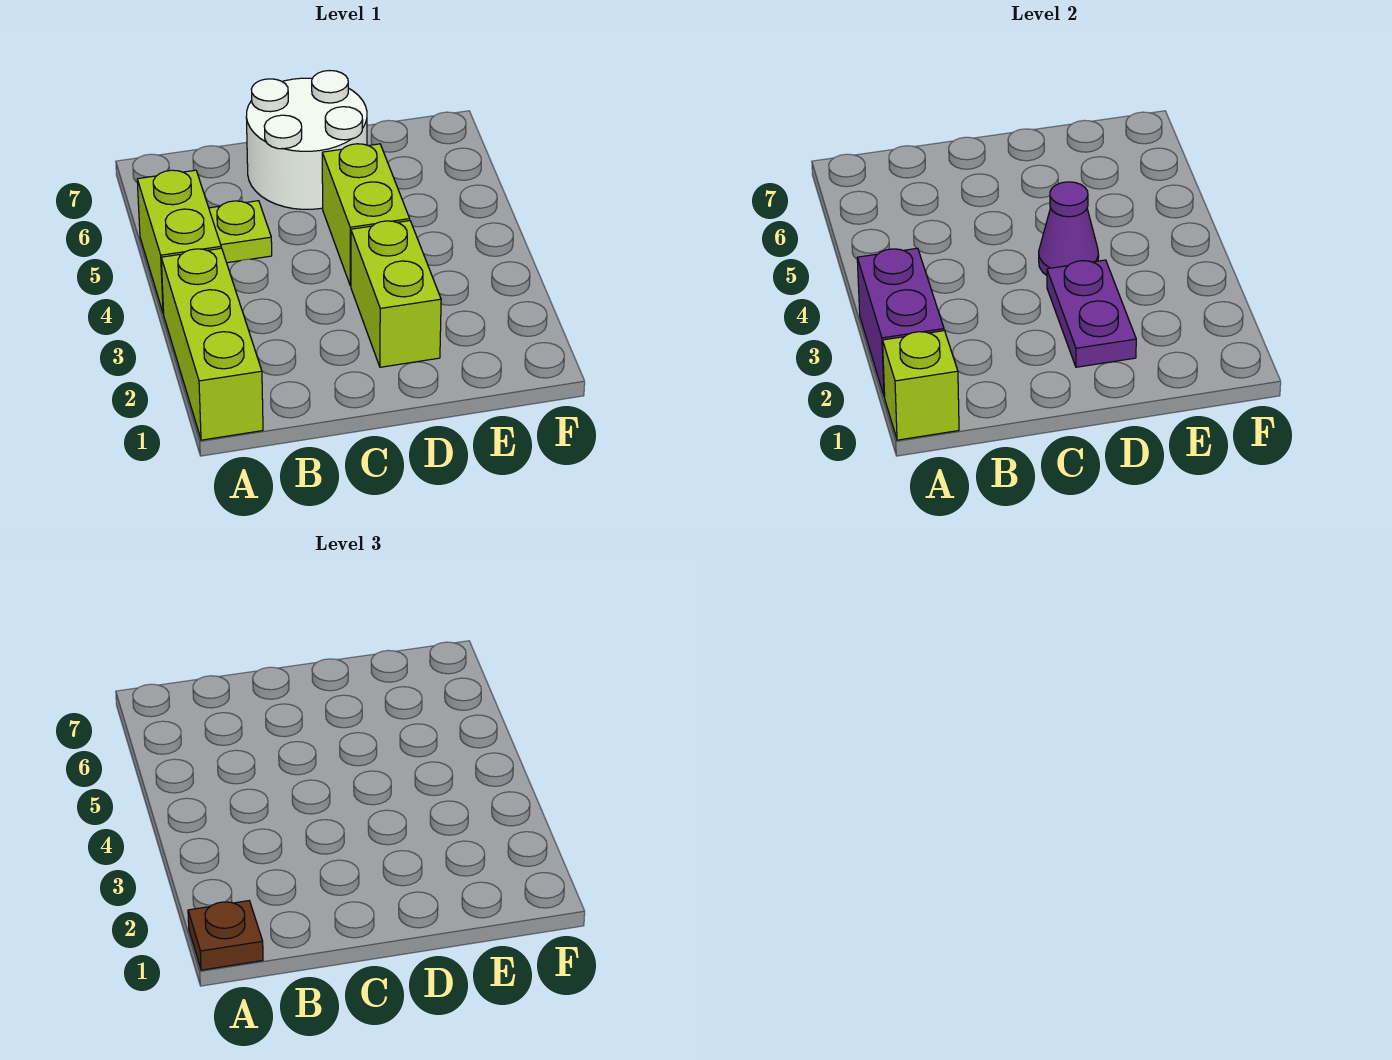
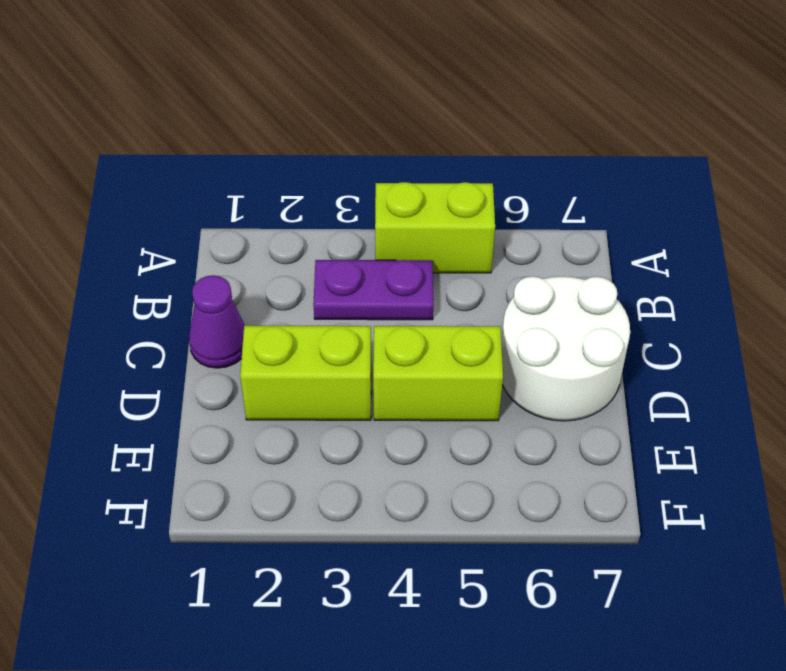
purple 1x2 plate [313,260,433,320] -> purple 1x2 plate moved to [1047,260,1136,367]
purple 1x1 cone [189,275,245,368] -> purple 1x1 cone moved to [1039,182,1099,275]
none -> lime 1x3 brick [161,248,263,440]
none -> lime 1x1 plate [209,201,272,263]

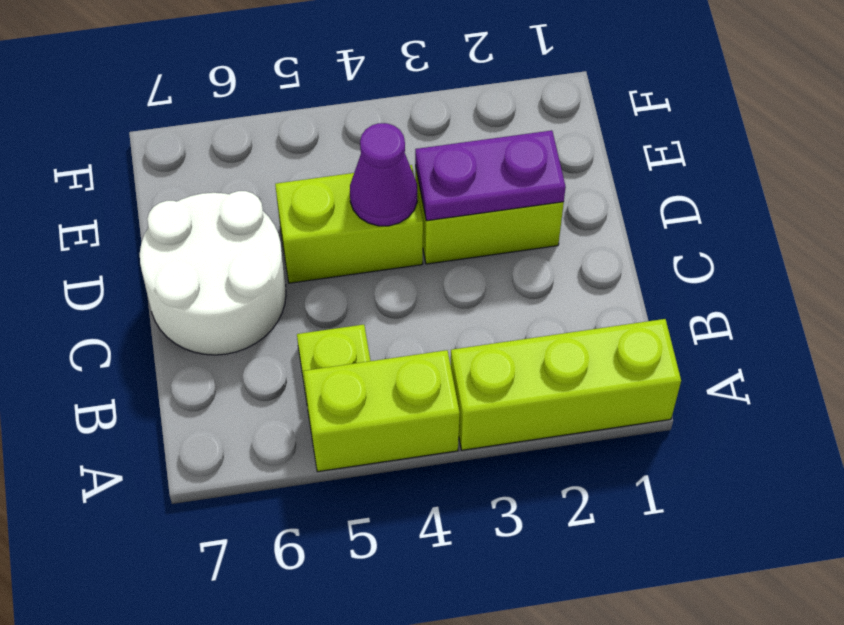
none -> lime 1x1 brick [883,331,959,440]
none -> purple 1x2 brick [857,248,944,397]

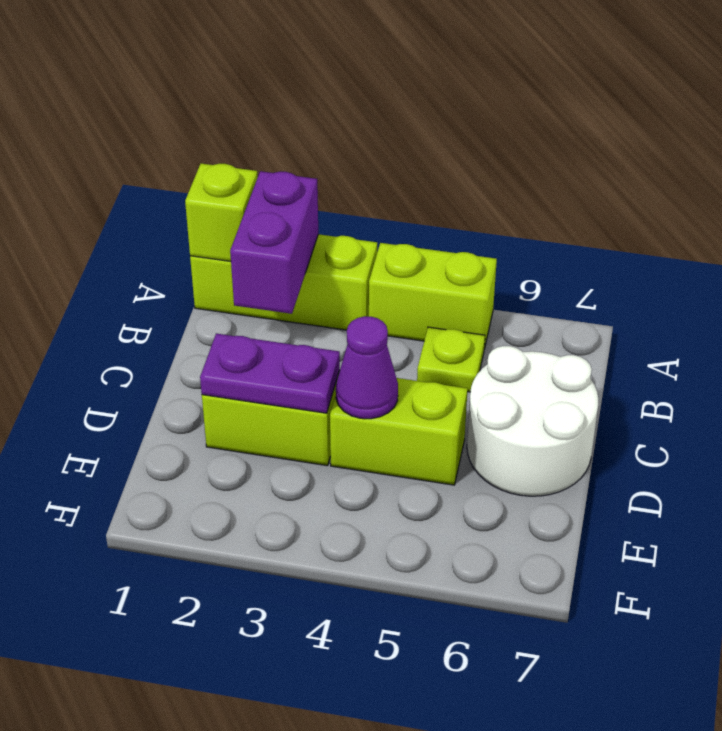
purple 1x2 brick [230,171,318,314] -> purple 1x2 brick turned to [857,248,944,397]
none -> brown 1x1 plate [188,901,263,970]

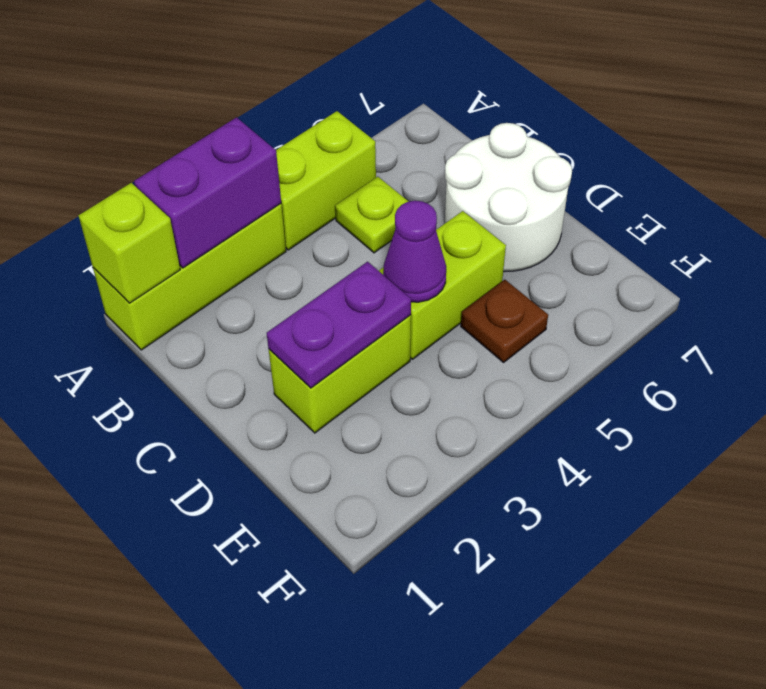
brown 1x1 plate [461,280,548,362] -> brown 1x1 plate moved to [188,901,263,970]

